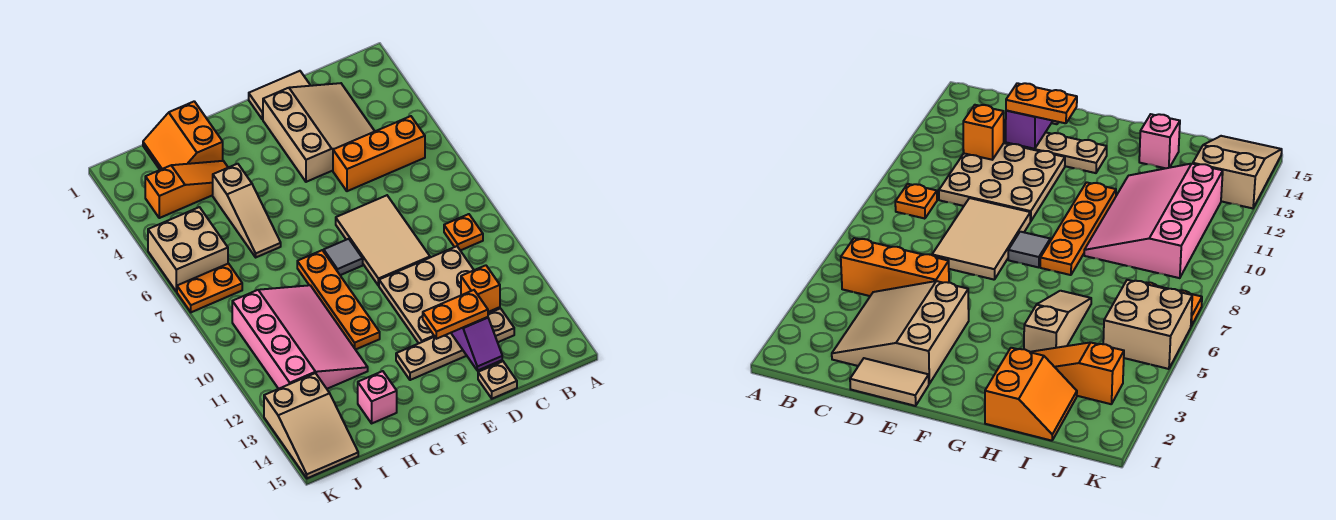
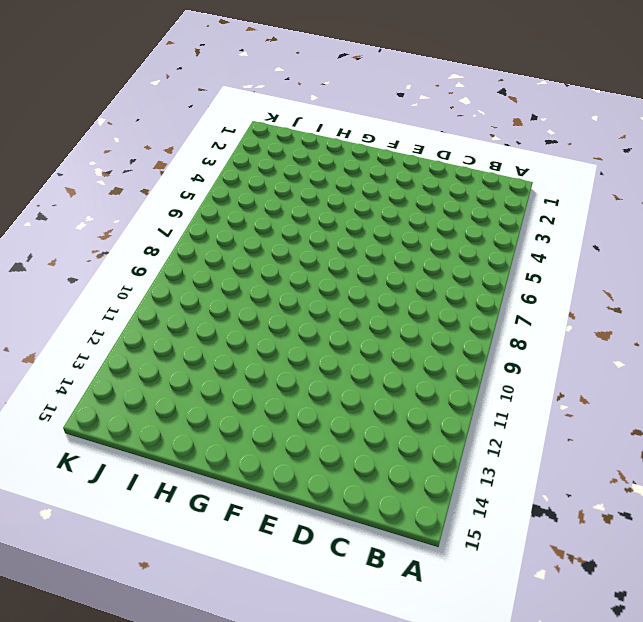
none -> orange 1x3 brick [333,116,425,191]
none -> orange 1x1 plate [444,214,483,251]
none -> tan 3x3 slope [263,83,375,182]

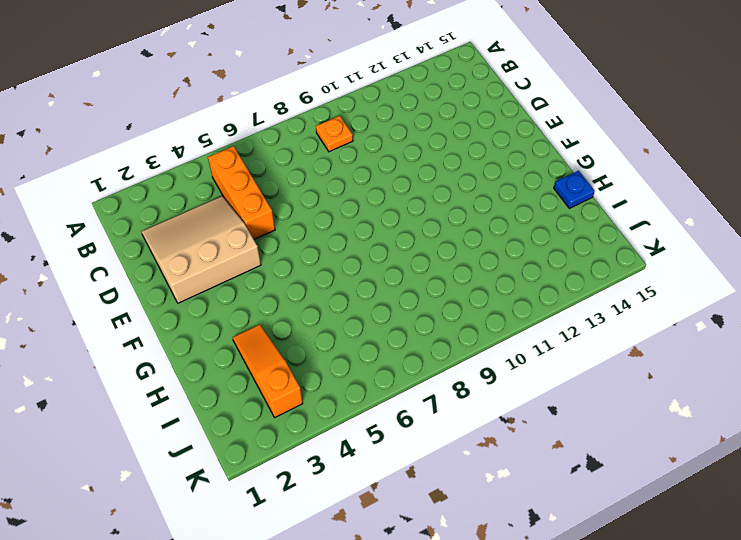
blue 1x1 plate [554,171,595,208] -> none
none -> tan 3x3 plate [379,246,500,343]
none -> tan 1x4 plate [396,308,514,380]
none -> tan 1x2 tile [249,71,311,120]

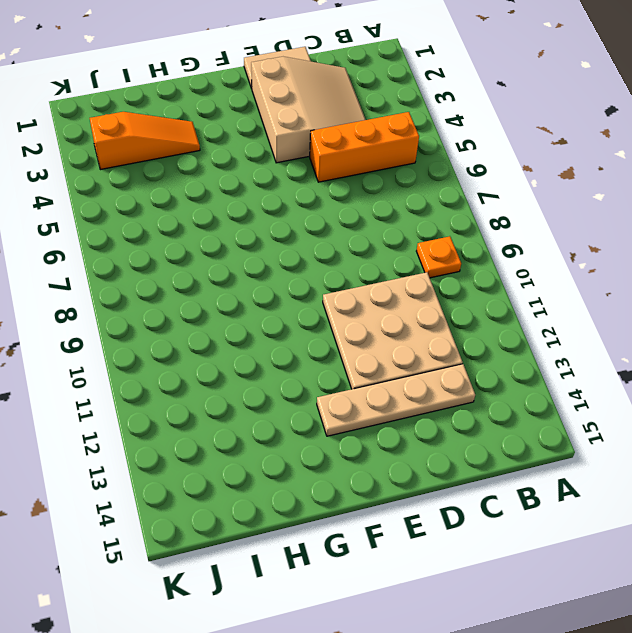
none -> tan 2x3 tile [336,195,430,286]
none -> tan 1x1 plate [478,361,517,399]
none -> grey 1x1 tile [324,239,363,275]

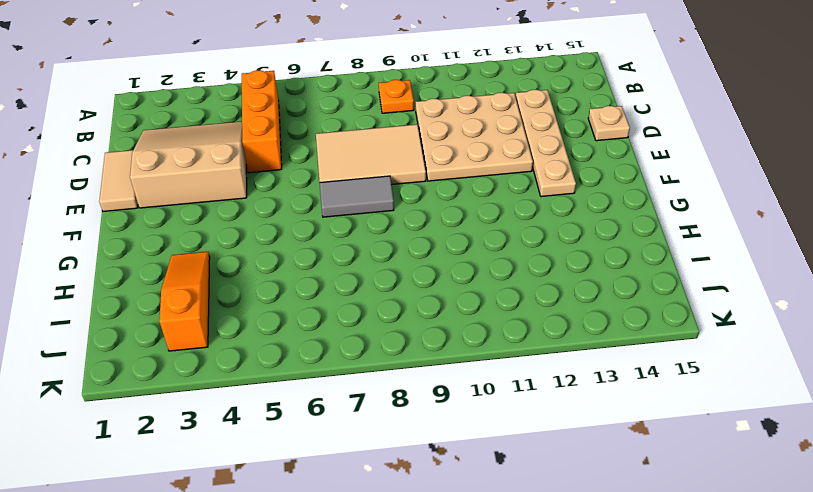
grey 1x2 tile [320,176,394,217] -> grey 1x1 tile [324,239,363,275]
none -> orange 1x4 plate [297,250,380,350]
none -> orange 2x2 slope [143,101,223,170]
none -> tan 1x3 slope [213,164,281,257]

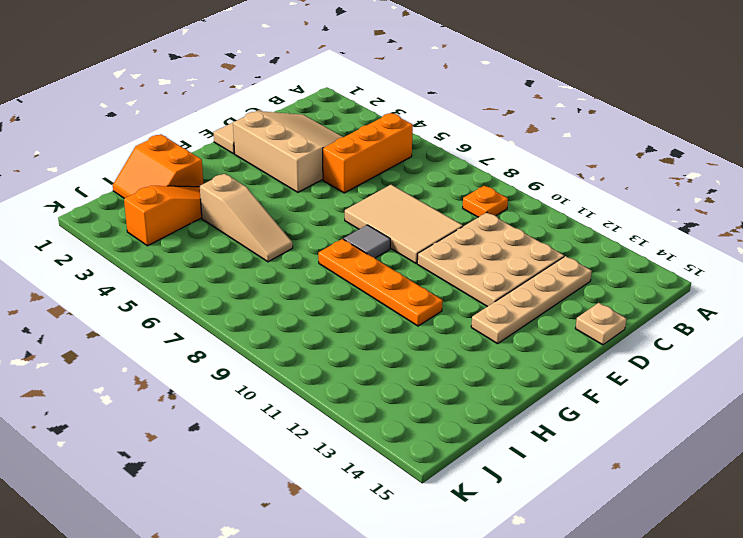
none -> pink 3x4 slope [232,285,368,389]
none -> pink 1x1 brick [358,371,397,423]
none -> tan 2x2 brick [148,207,228,292]

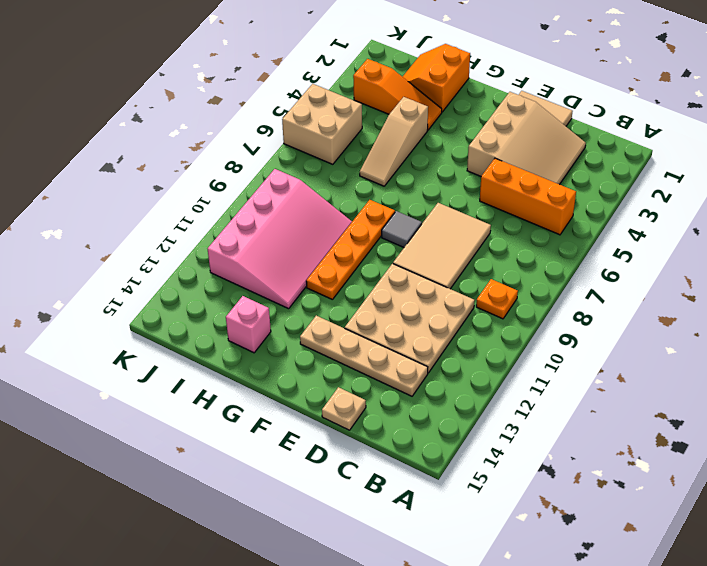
none -> orange 1x2 plate [177,264,242,312]
none -> tan 2x3 slope [264,373,358,478]
none -> orange 1x1 brick [461,265,500,312]

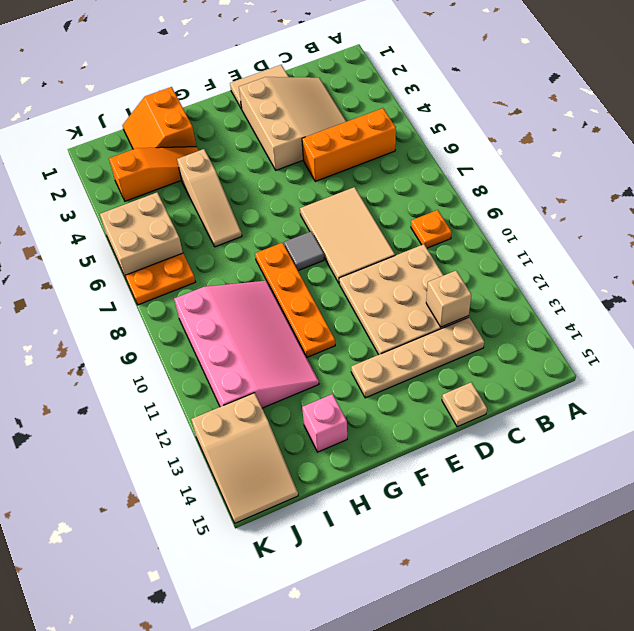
tan 1x1 brick [426,271,471,327] -> orange 1x1 brick [461,265,500,312]
none -> purple 1x2 slope [451,317,502,371]
none -> orange 1x2 plate [423,290,488,339]

